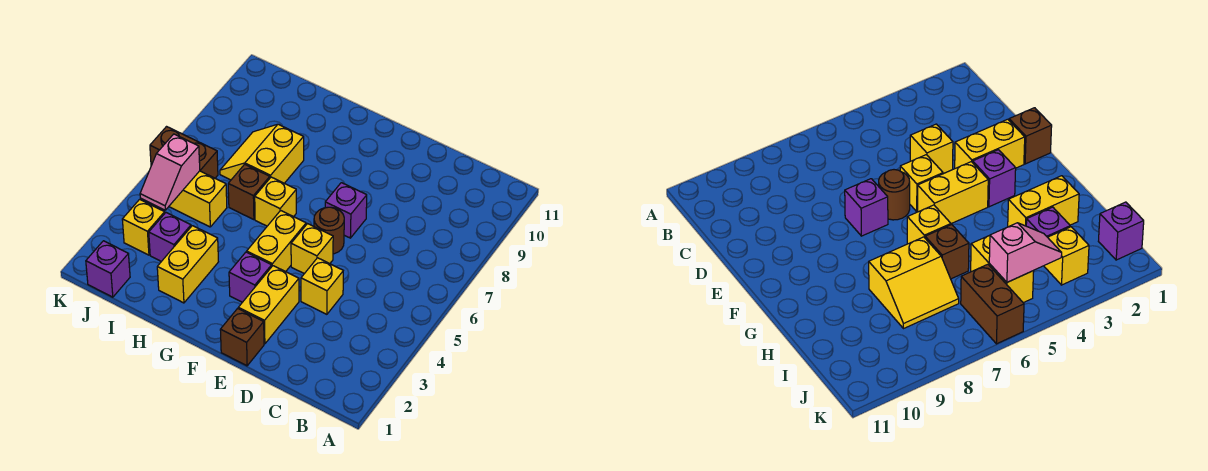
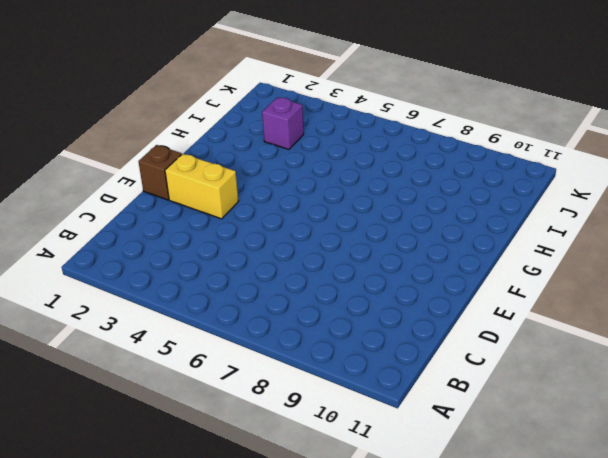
none -> yellow 1x1 brick [301,258,343,314]
none -> yellow 1x1 brick [291,224,333,274]
none -> brown 1x1 round brick [314,207,344,254]

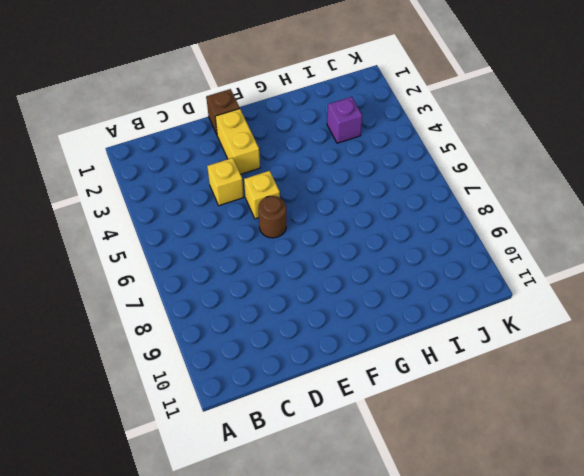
none -> purple 1x1 brick [325,183,367,238]
none -> purple 1x1 brick [229,252,272,302]
none -> yellow 1x2 brick [247,210,306,272]

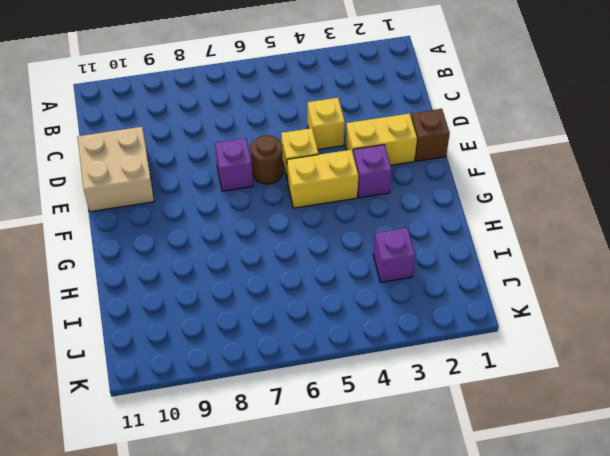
tan 2x2 brick [78,127,154,212] -> none
none -> yellow 1x1 brick [255,177,296,226]
none -> yellow 1x2 brick [157,226,218,303]
none -> brown 1x1 brick [228,164,270,220]

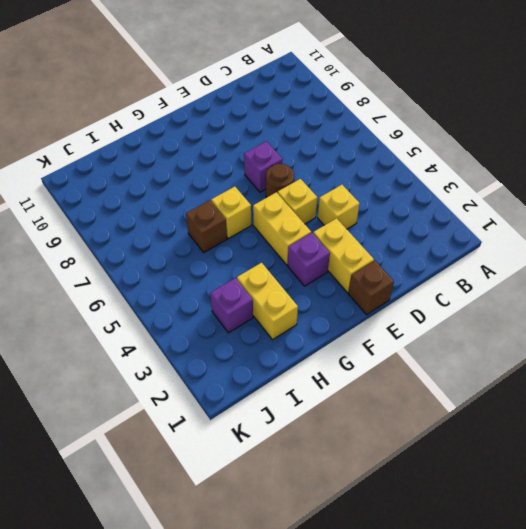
none -> yellow 2x2 slope [220,124,304,183]
none -> yellow 1x2 brick [169,171,227,227]
none -> purple 1x1 brick [86,241,130,297]

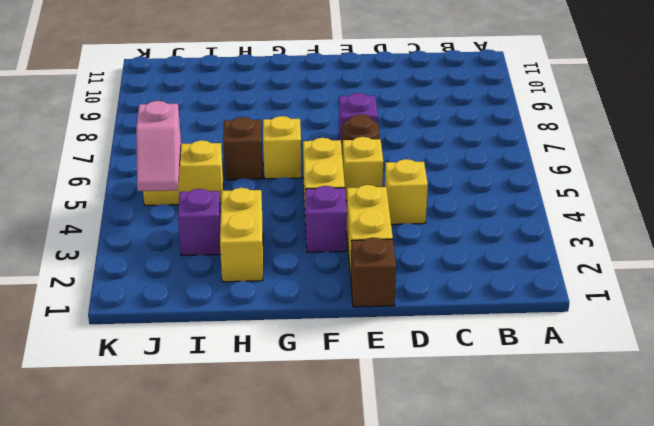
none -> yellow 2x2 slope [220,124,304,183]
none -> purple 1x1 brick [86,241,130,297]
none -> yellow 1x1 brick [122,199,165,255]

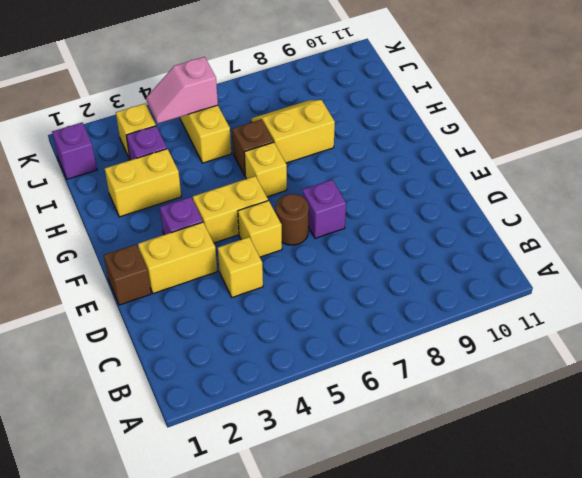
none -> brown 1x2 brick [150,127,218,178]

